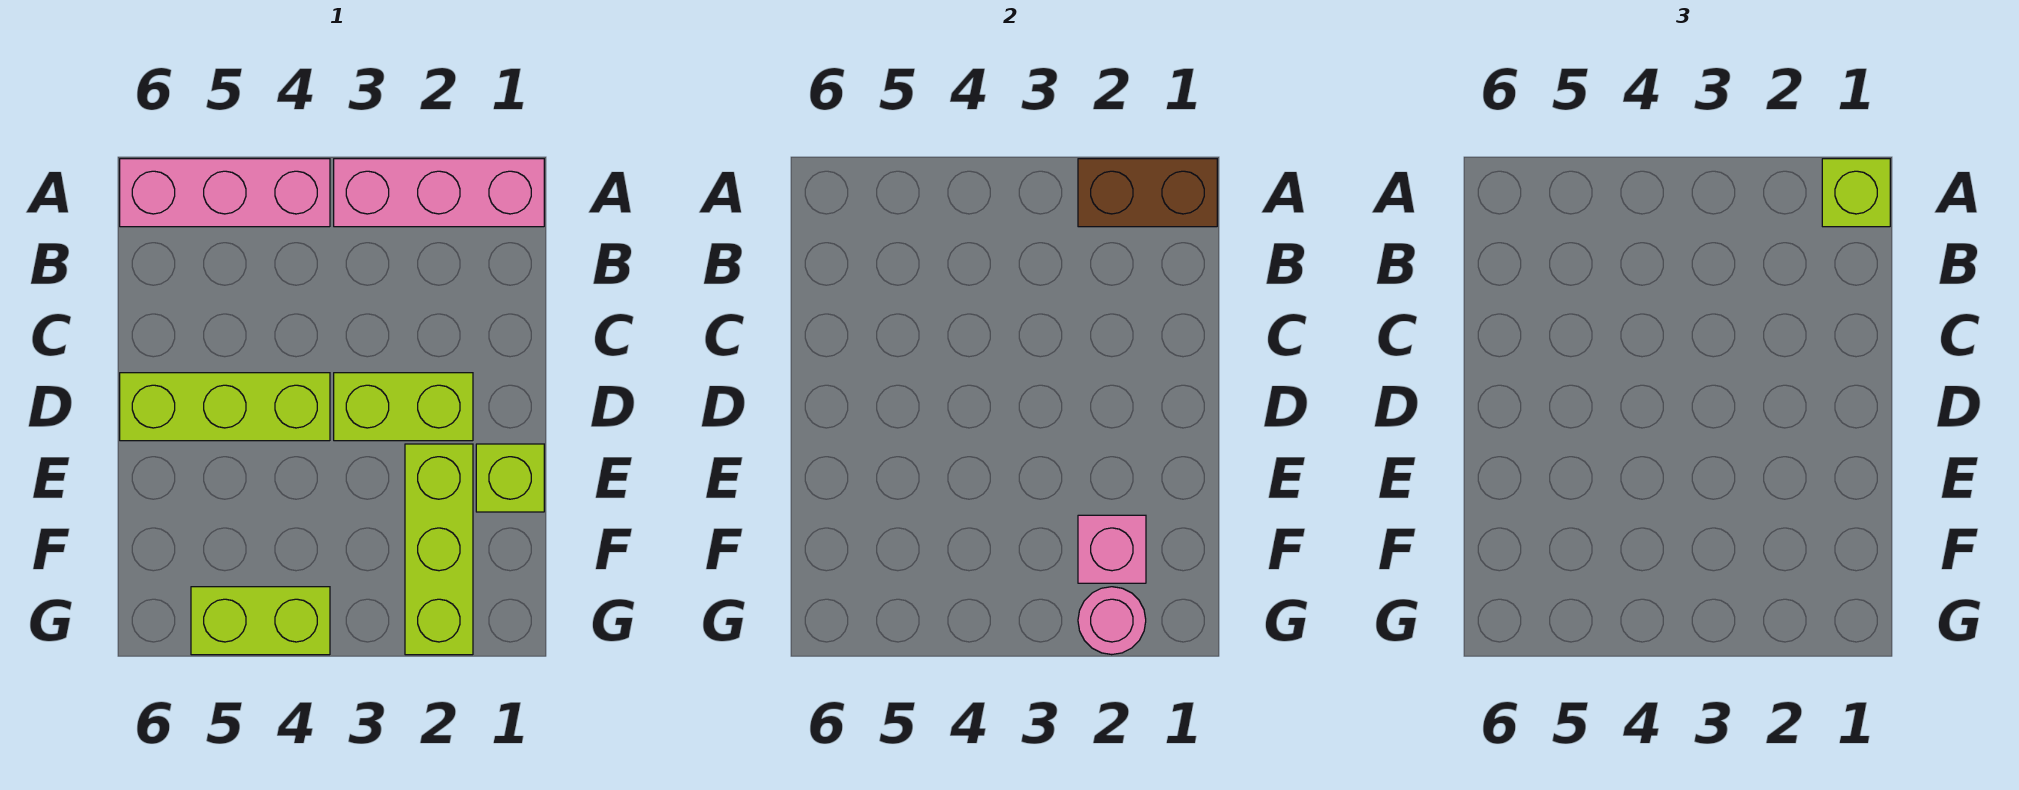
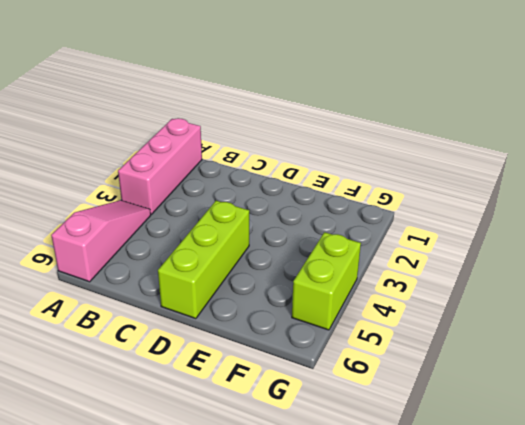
pink 1x3 slope [51,200,151,282] -> pink 1x3 brick [120,159,330,227]
none -> lime 1x2 brick [334,373,473,441]
none -> lime 1x1 brick [476,444,544,512]

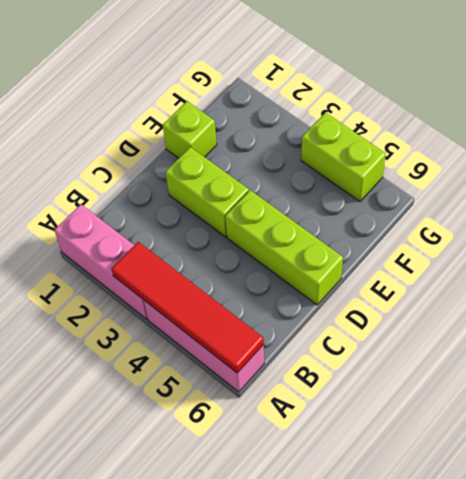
red 1x4 tile [111,242,264,373] -> none
none -> lime 1x3 brick [405,444,473,655]
none -> brown 1x2 brick [1078,159,1217,227]

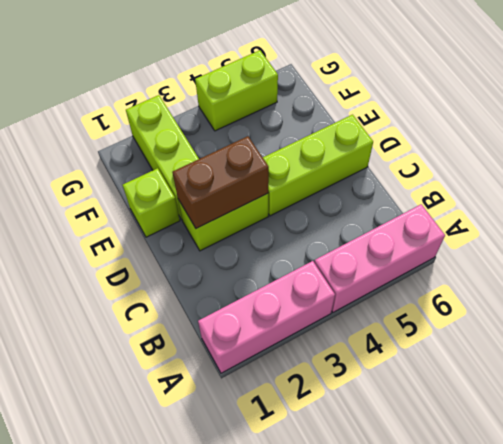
brown 1x2 brick [173,136,269,228] -> brown 1x2 brick moved to [1078,159,1217,227]
none -> pink 1x1 brick [1078,515,1146,583]
none -> pink 1x1 round brick [1078,587,1146,655]

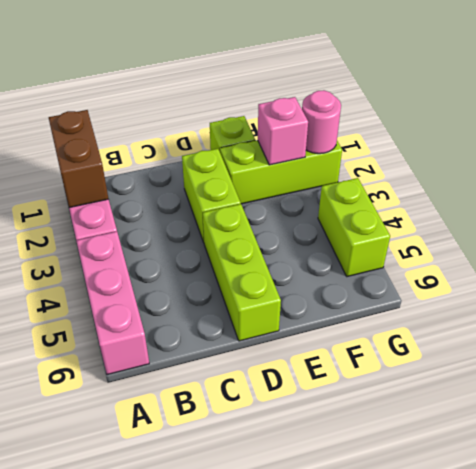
none -> lime 1x1 brick [1822,159,1890,227]

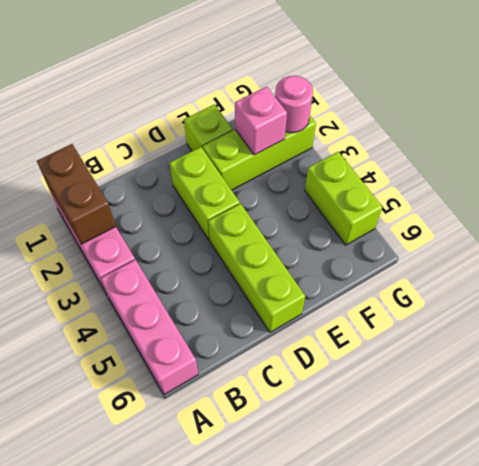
none -> lime 1x1 brick [1822,159,1890,227]

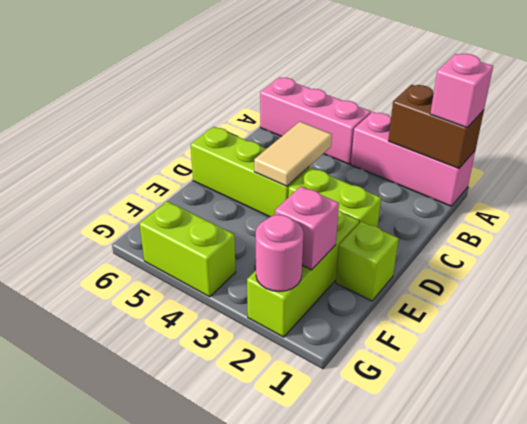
pink 1x1 brick [430,54,493,128] -> lime 1x1 brick [1822,159,1890,227]
tan 1x2 tile [254,122,332,186] -> none

